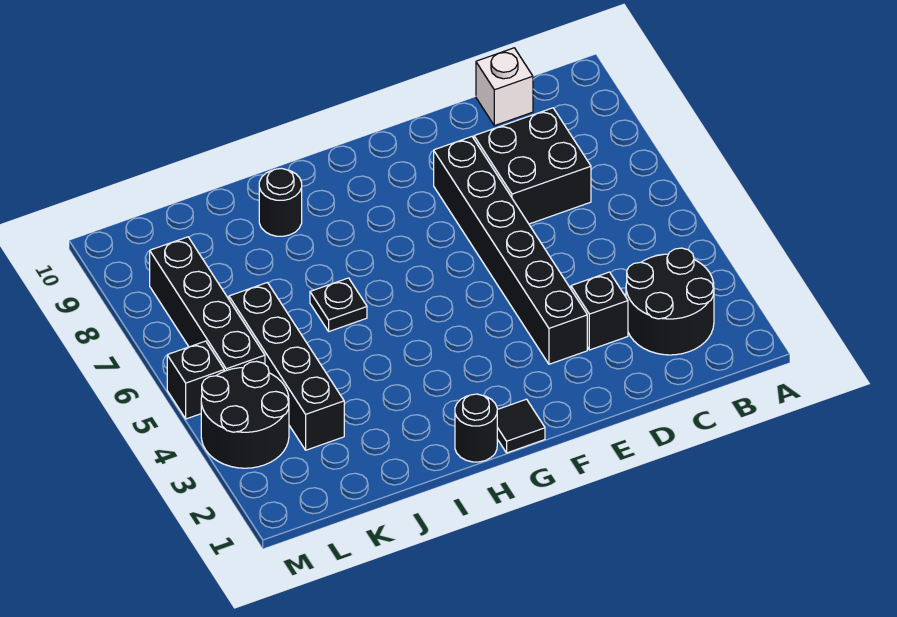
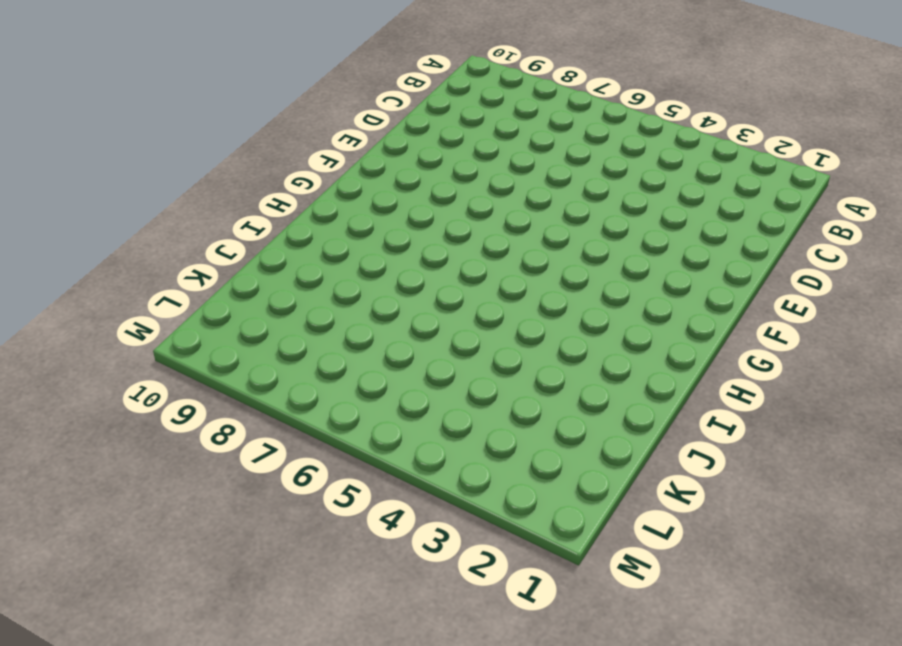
none -> black 2x2 round brick [626,248,714,355]
none -> black 2x2 brick [474,108,591,224]
none -> white 1x1 brick [476,48,533,126]

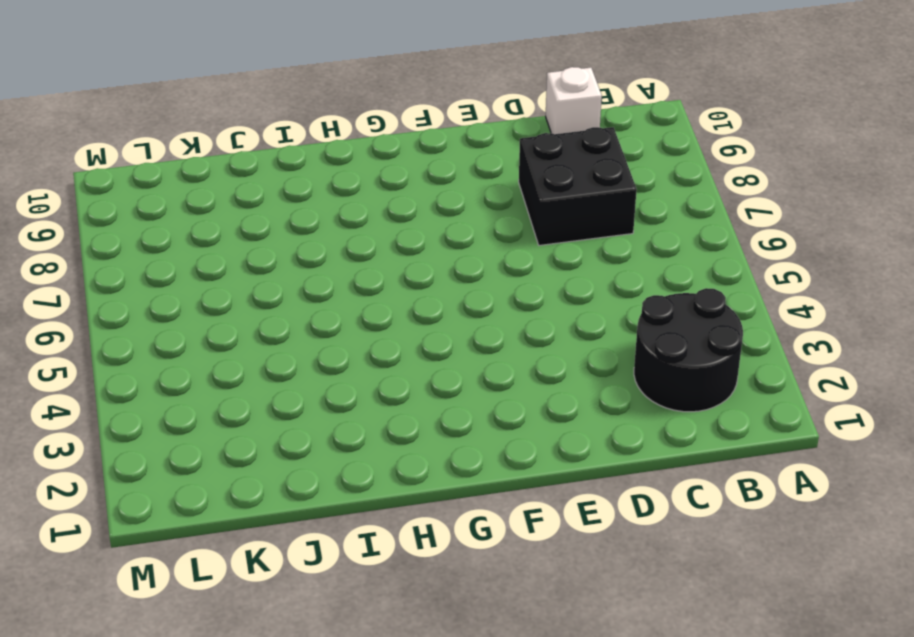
none -> black 1x1 brick [571,272,628,350]
none -> black 1x6 brick [434,137,587,364]
none -> black 1x1 tile [497,399,545,453]

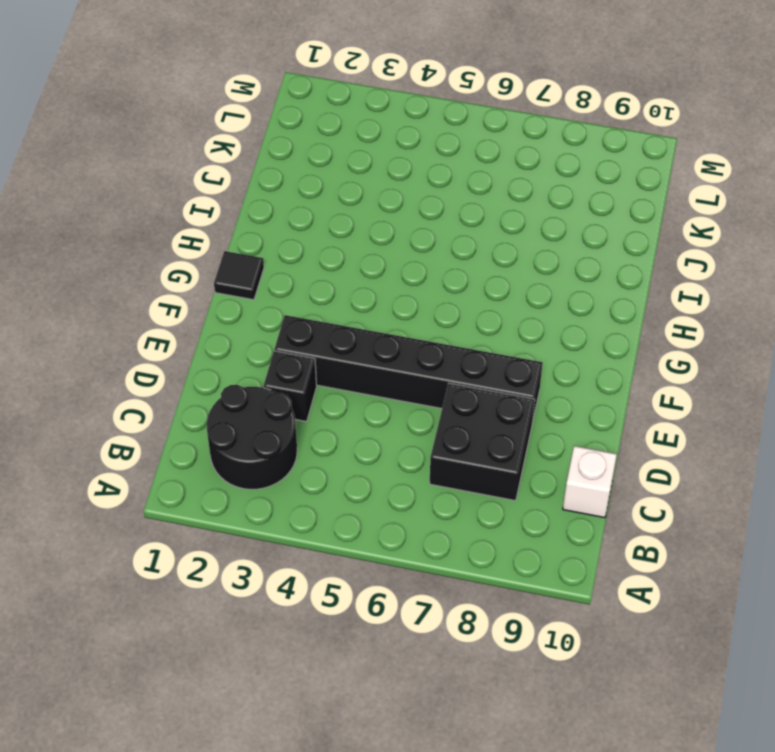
none -> black 1x1 round brick [455,394,497,462]
none -> black 1x1 plate [310,278,367,331]
none -> black 1x1 round brick [259,168,302,236]

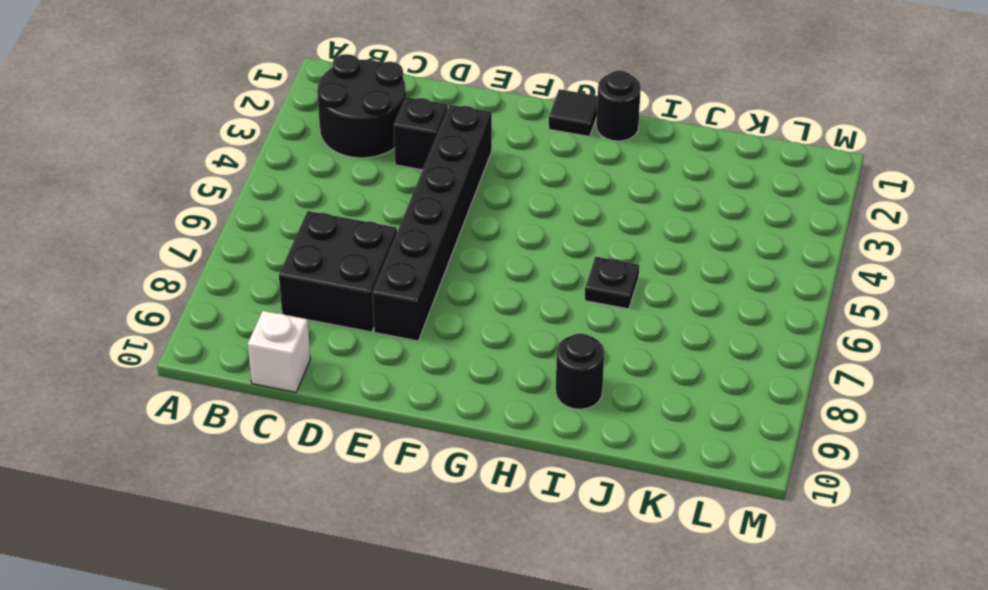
none -> black 1x4 brick [229,283,344,450]
none -> black 2x2 round brick [201,361,289,468]
none -> black 1x4 brick [150,237,265,371]

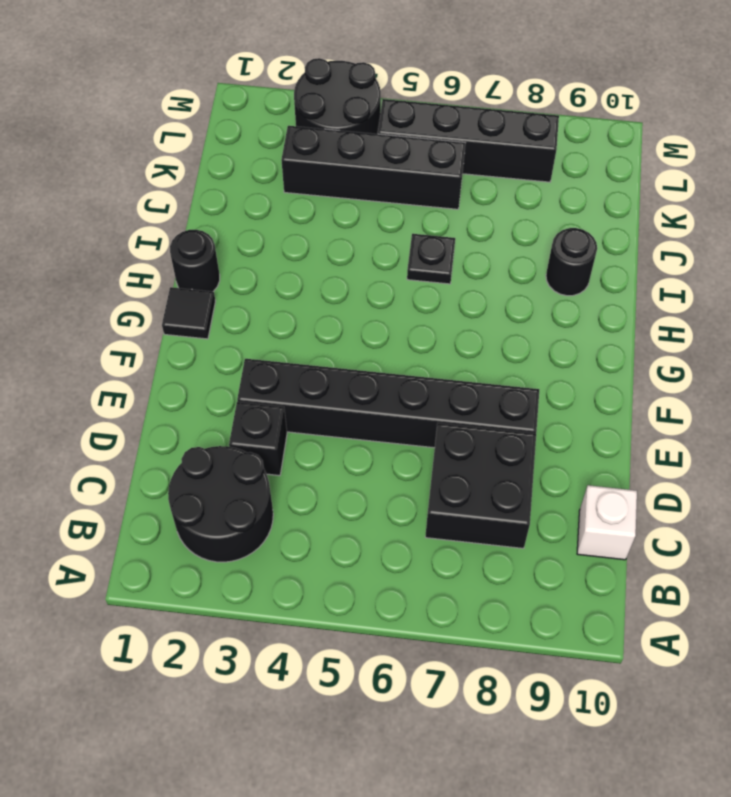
none -> black 1x1 brick [167,341,224,419]

